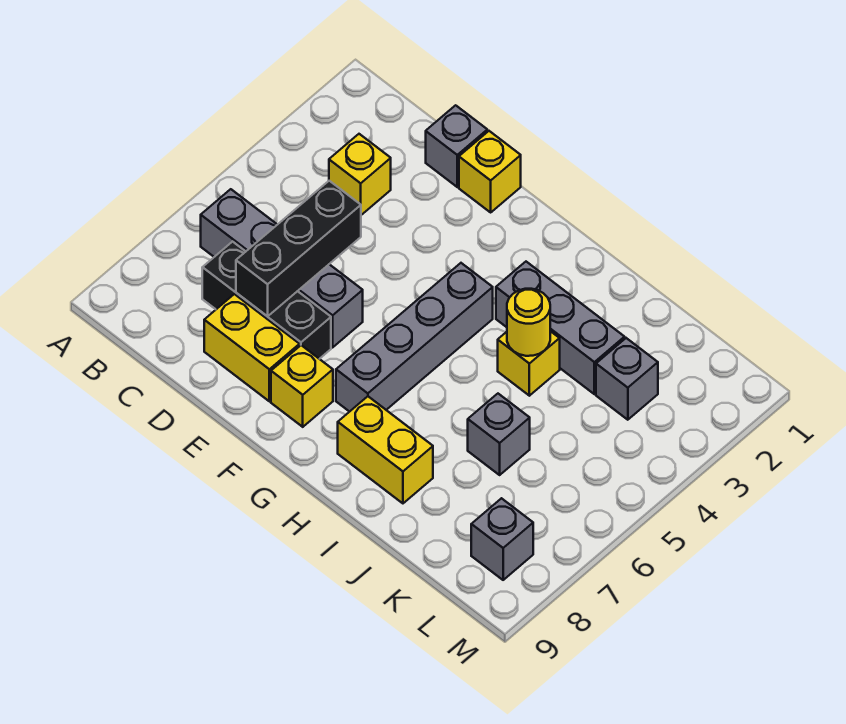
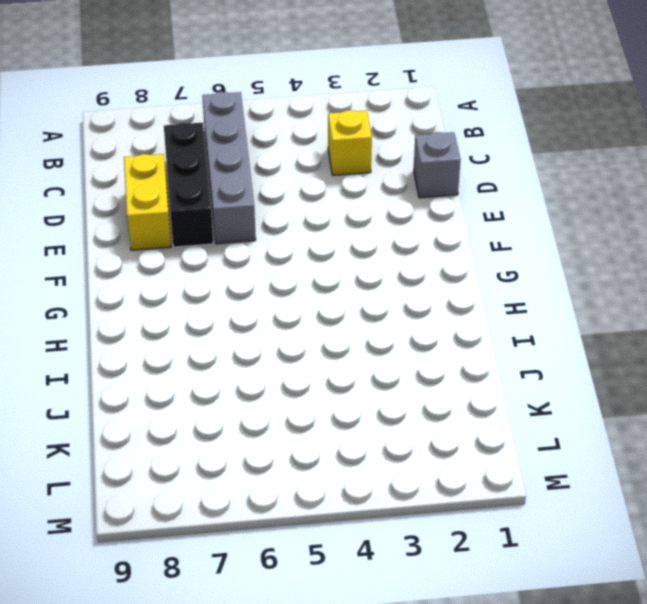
none -> yellow 1x1 brick [459,131,521,212]
none -> yellow 1x1 brick [271,345,333,427]
none -> grey 1x4 brick [336,263,493,412]

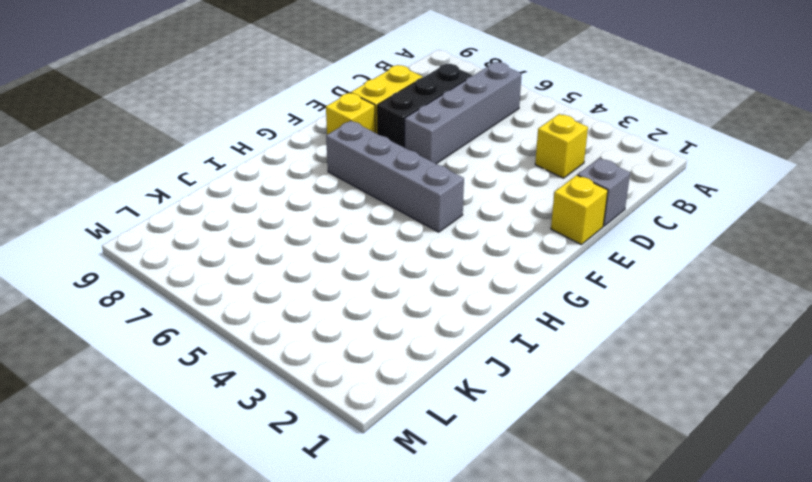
none -> grey 1x3 brick [496,262,625,394]
none -> yellow 1x2 brick [338,396,433,503]
none -> yellow 1x1 brick [498,331,560,396]

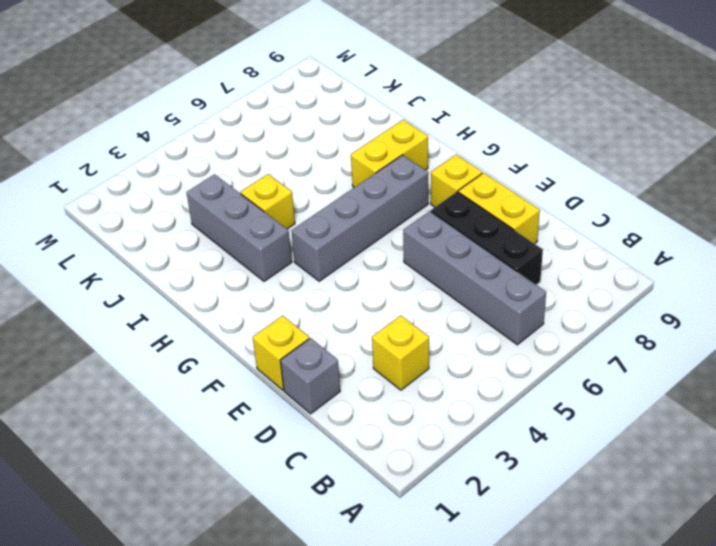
yellow 1x2 brick [351,120,428,187] -> yellow 1x2 brick turned to [338,396,433,503]
none -> grey 1x1 brick [468,394,530,475]
none -> grey 1x1 brick [596,338,658,420]
none -> grey 1x1 brick [471,498,533,580]

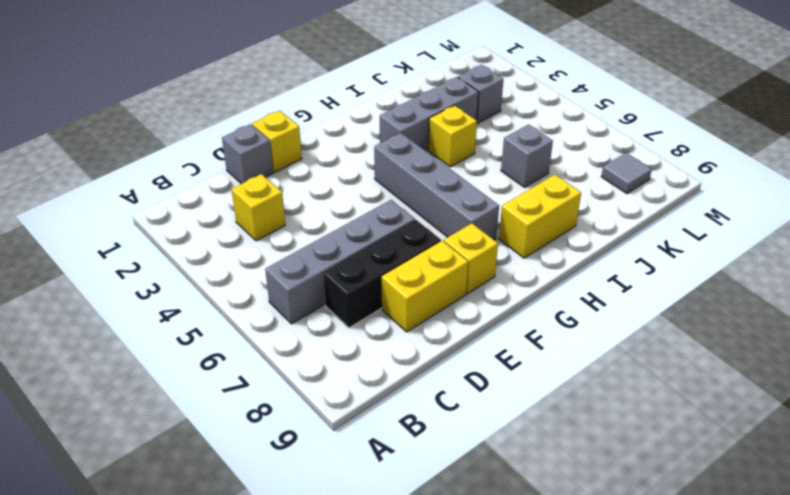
grey 1x1 tile [601,153,652,194] -> grey 1x1 brick [471,498,533,580]
none -> black 1x3 brick [236,181,361,316]
none -> yellow 1x1 round brick [507,289,550,356]

